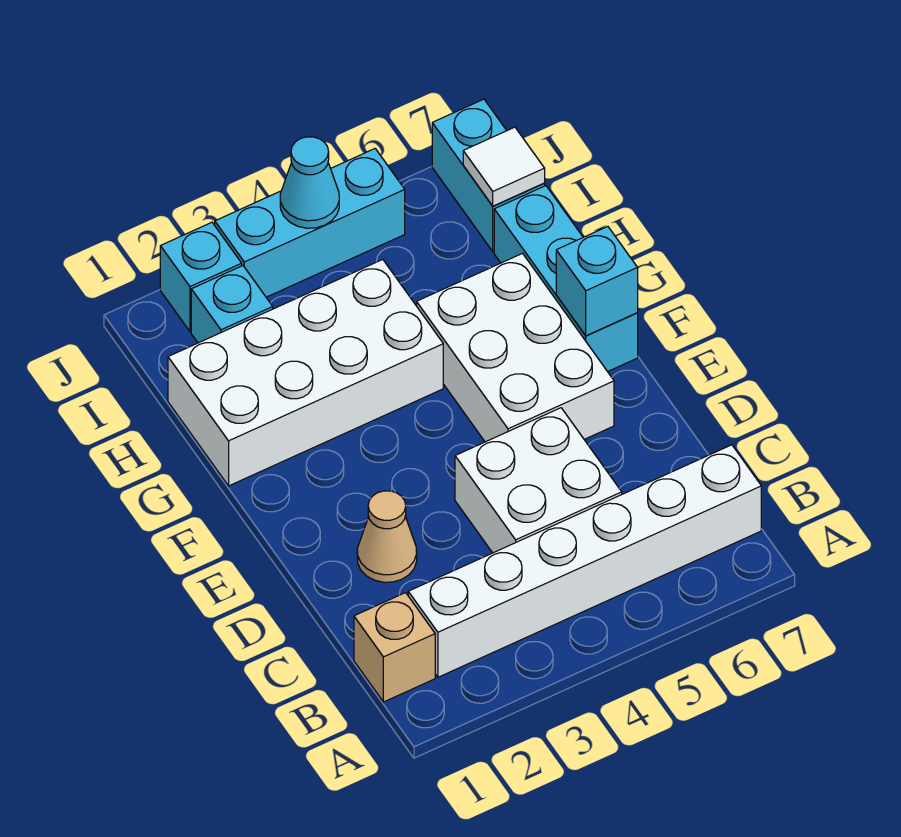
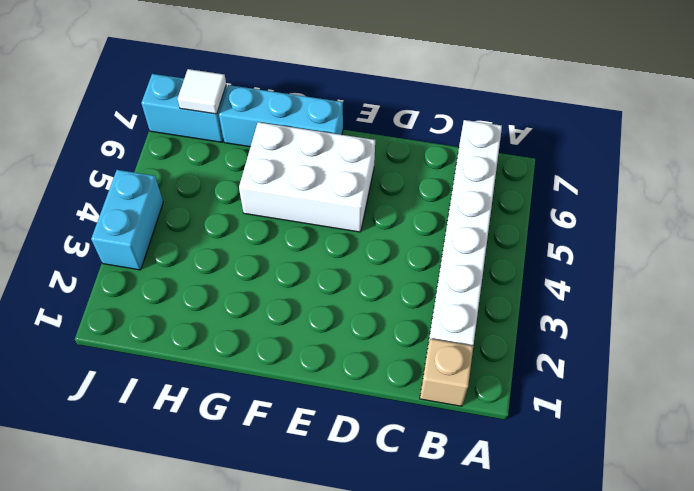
cyan 1x2 brick [91,170,163,270] -> cyan 1x3 brick [215,149,405,297]
none -> white 2x2 brick [455,408,622,553]
none -> tan 1x1 cone [357,491,417,582]
none -> white 2x4 brick [168,260,443,486]

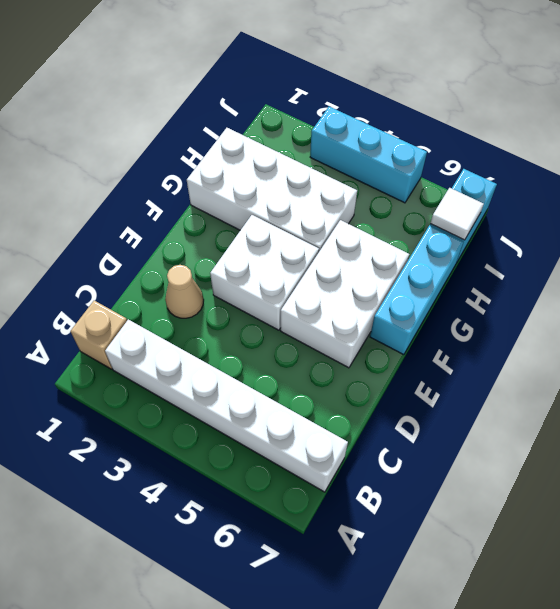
white 2x2 brick [210,215,319,330] -> white 2x2 brick moved to [455,408,622,553]
none -> cyan 1x1 brick [191,266,273,343]
none -> cyan 1x1 brick [160,222,242,332]
none -> cyan 1x1 brick [556,227,638,336]

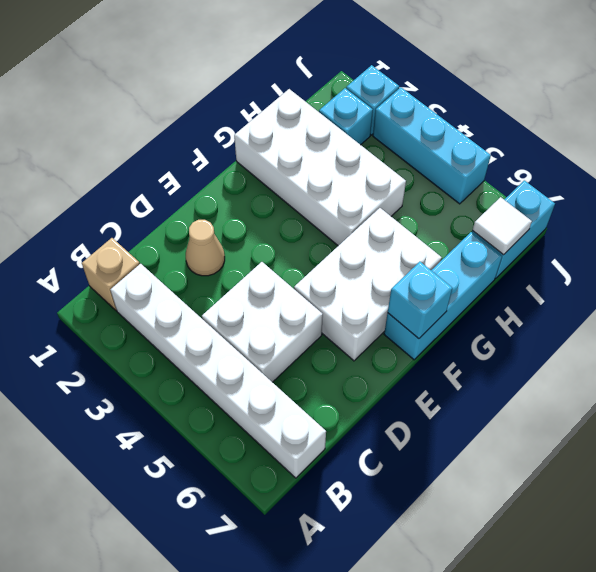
none -> cyan 1x1 cone [280,137,339,228]

